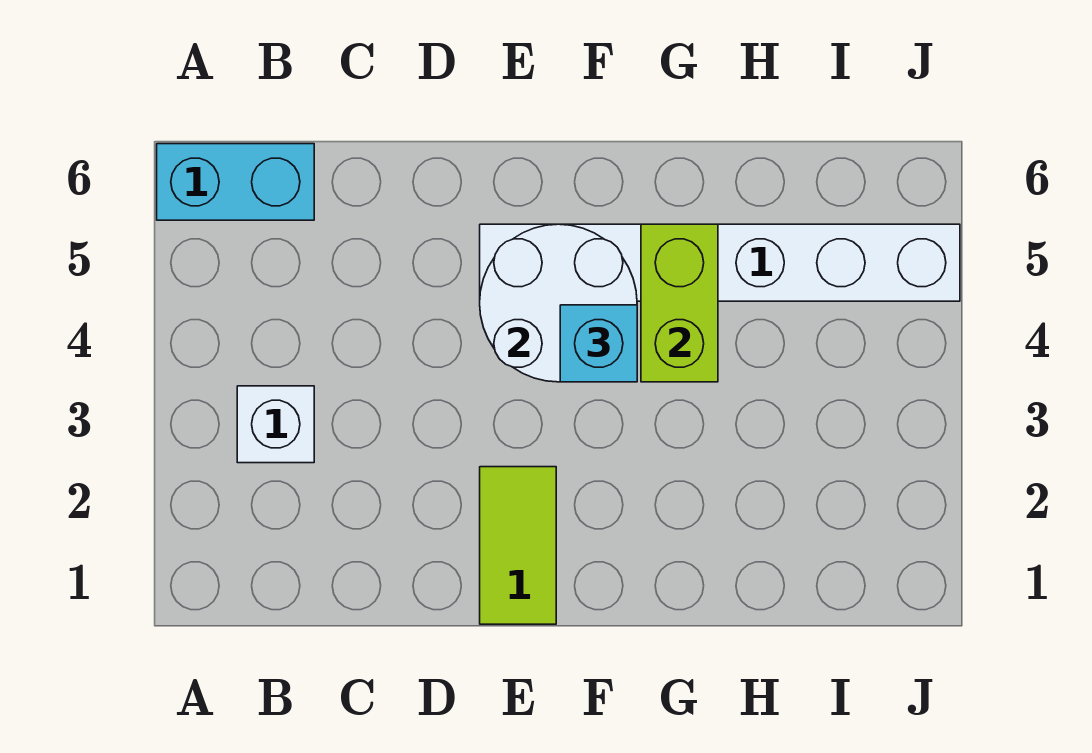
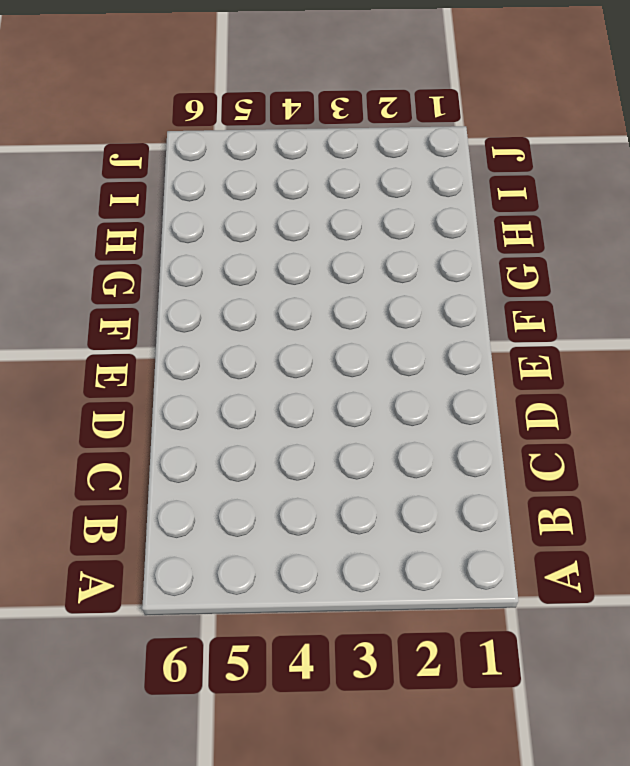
none -> cyan 1x2 brick [157,144,314,220]
none -> white 1x1 brick [237,386,314,463]

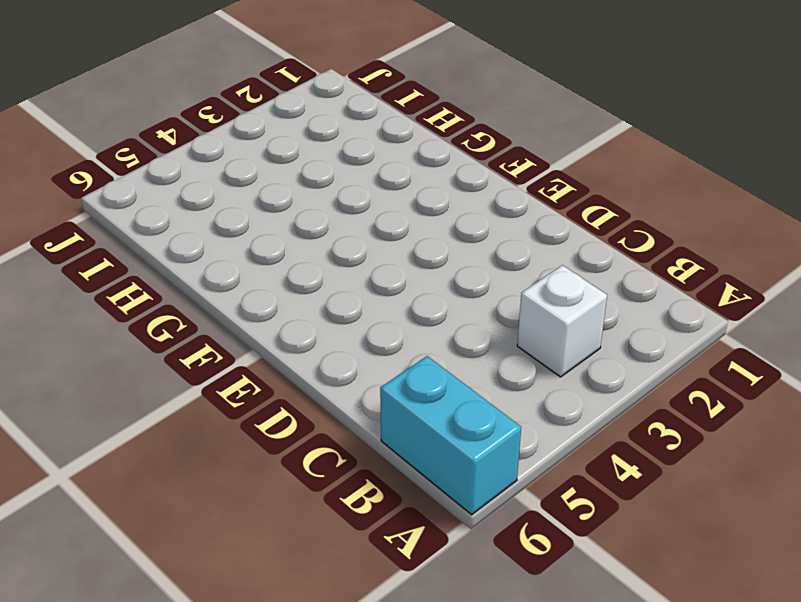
none -> lime 1x2 tile [480,467,556,624]
none -> white 1x6 brick [480,224,960,301]

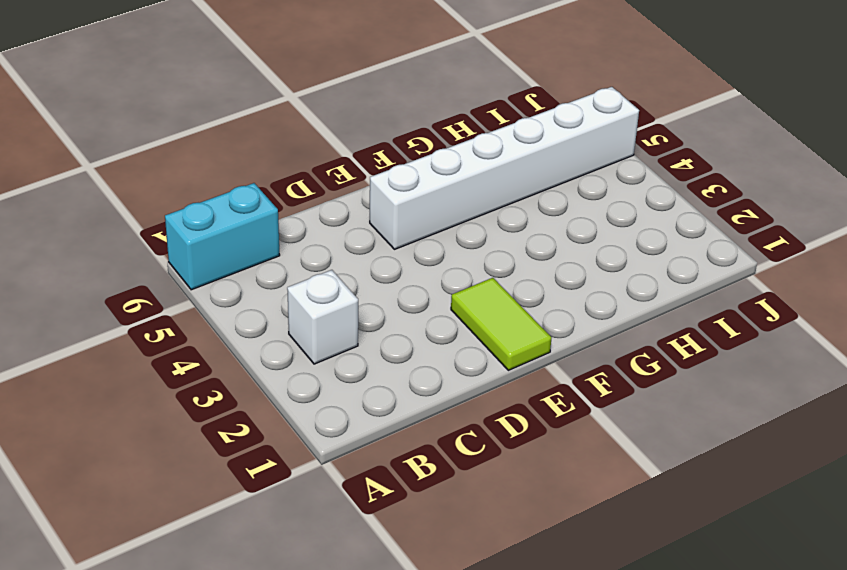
none -> white 2x2 round brick [480,224,637,382]
none -> lime 1x2 brick [641,224,718,382]

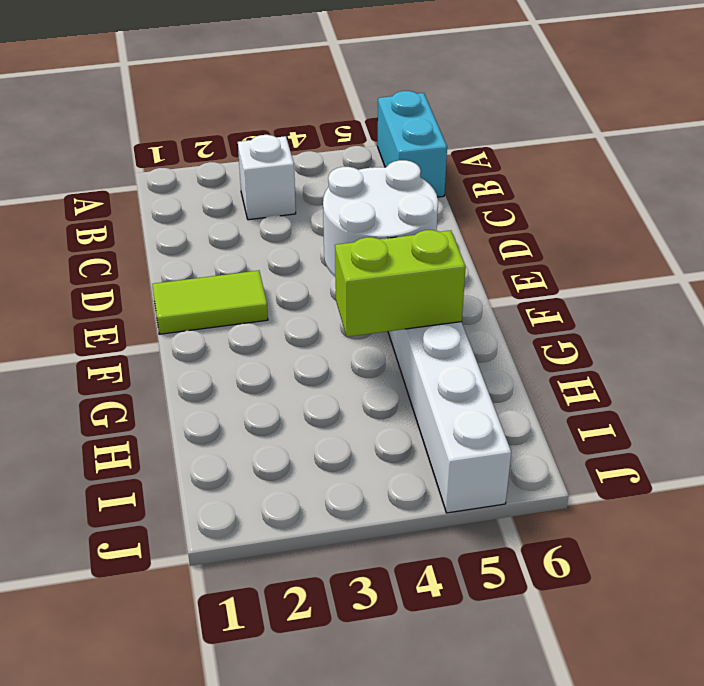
none -> cyan 1x1 brick [560,305,637,382]

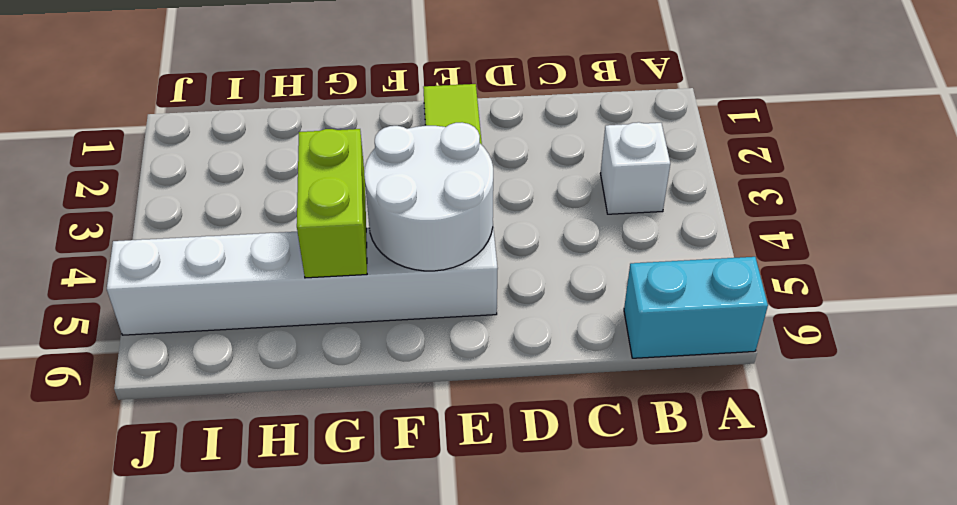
none -> cyan 1x1 brick [560,305,637,382]

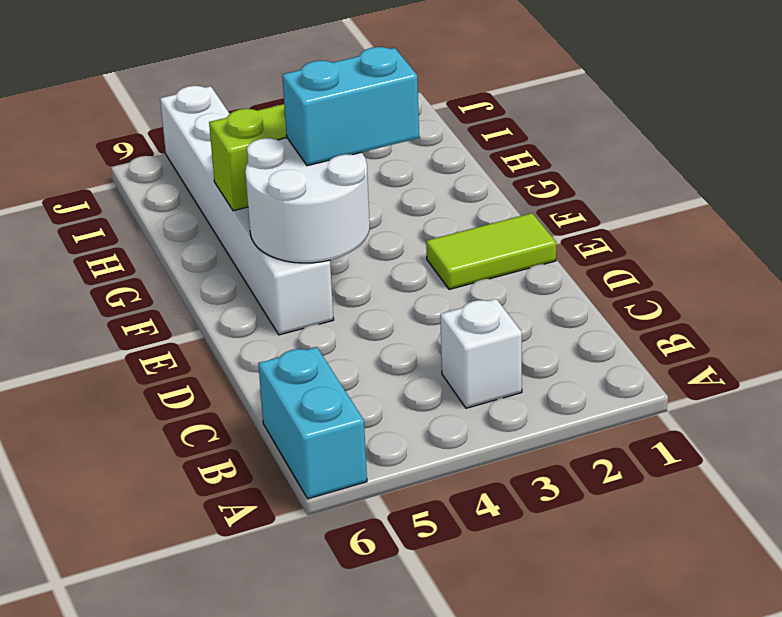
cyan 1x2 brick [282,47,419,166] -> cyan 1x1 brick [560,305,637,382]

